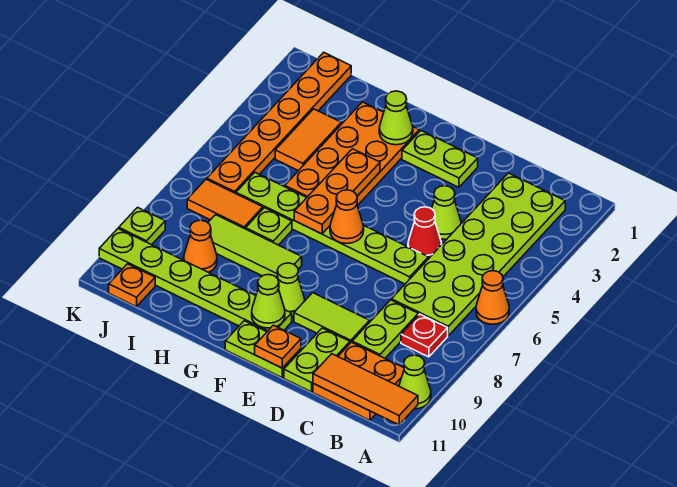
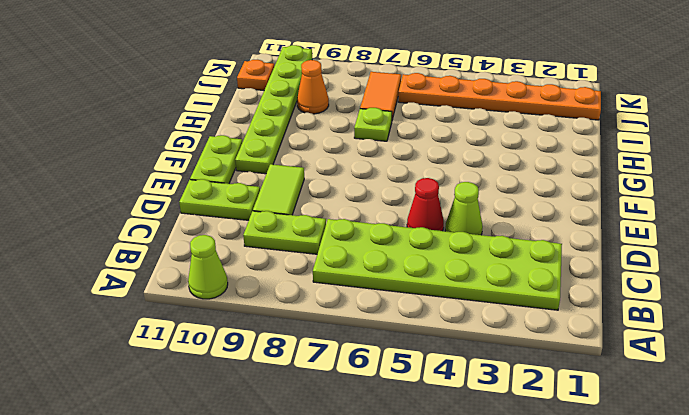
none -> orange 1x1 cone [476,271,509,324]
none -> red 1x1 plate [401,314,448,357]
none -> orange 2x2 plate [313,342,404,420]
none -> lime 1x6 plate [236,172,428,284]

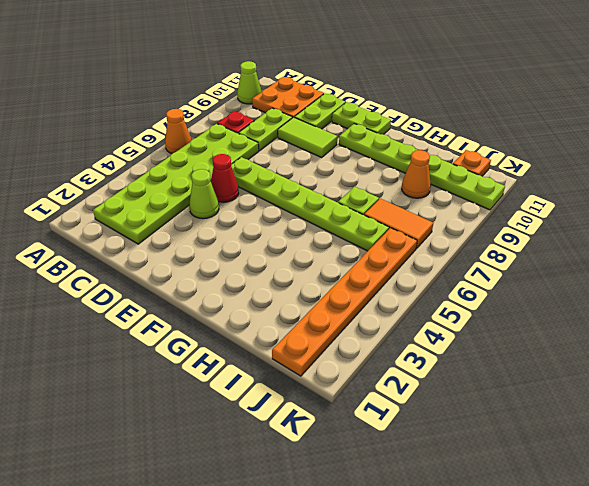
none -> lime 1x2 plate [402,131,478,187]
none -> lime 1x1 cone [277,263,305,316]
none -> orange 2x4 plate [285,102,419,206]
none -> lime 1x3 tile [208,215,302,278]

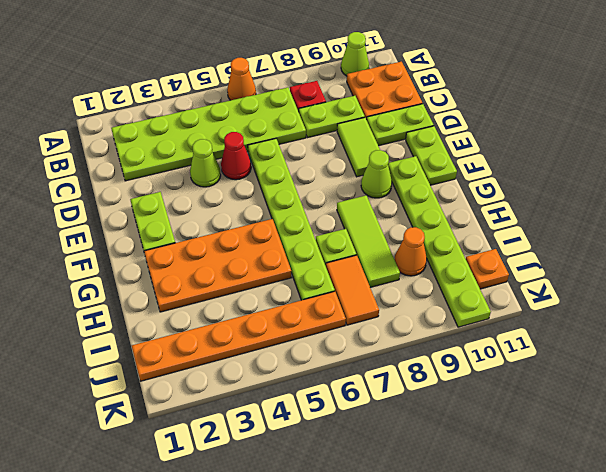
none -> orange 1x2 tile [275,109,341,171]
none -> lime 1x1 plate [119,207,165,245]
none -> orange 1x3 tile [313,354,418,425]
none -> orange 1x1 plate [255,325,301,368]

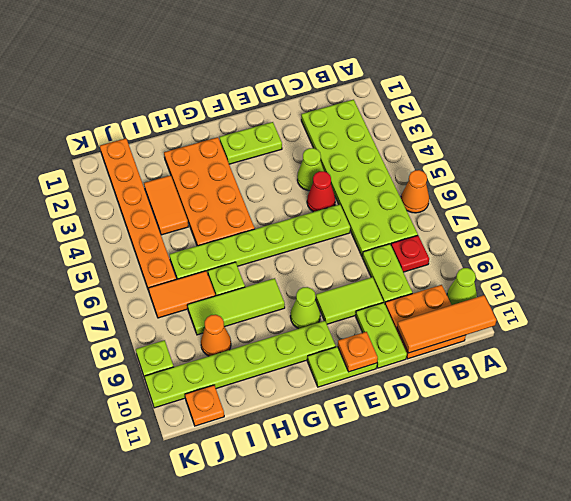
none -> orange 1x1 cone [330,190,364,244]
none -> lime 1x1 cone [252,275,285,328]
none -> lime 1x1 cone [379,91,413,145]
none -> orange 1x3 plate [294,149,380,234]

